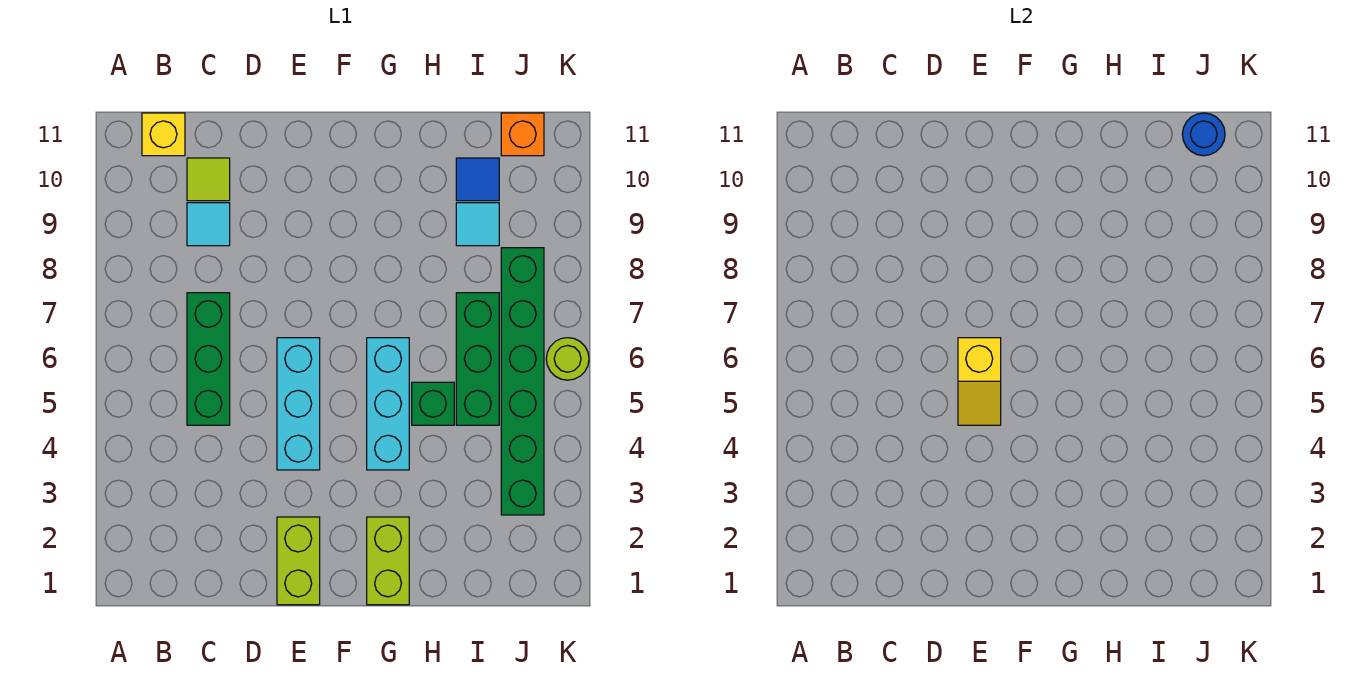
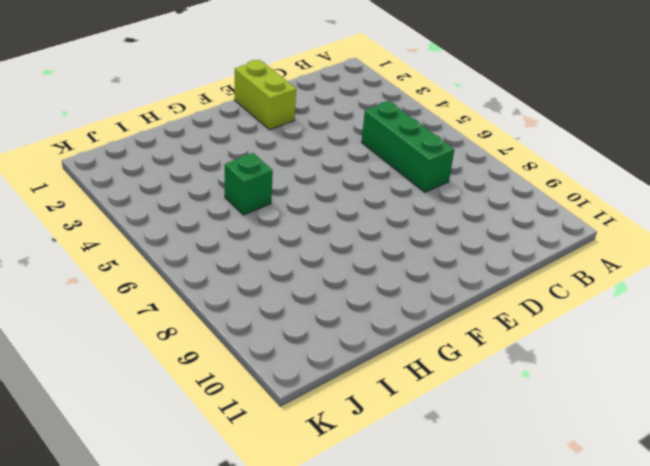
none -> yellow 1x1 brick [142,113,185,156]
none -> cyan 1x1 tile [187,203,230,246]
none -> lime 1x1 tile [187,158,230,201]

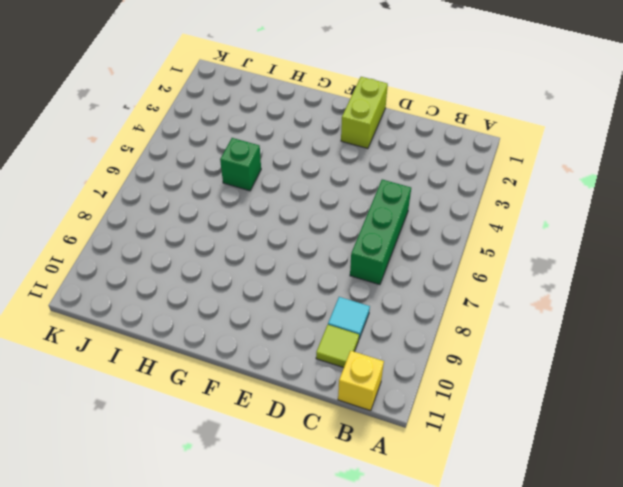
none -> cyan 1x3 brick [277,338,320,470]
none -> lime 1x2 brick [367,517,409,605]
none -> cyan 1x3 brick [367,338,409,470]

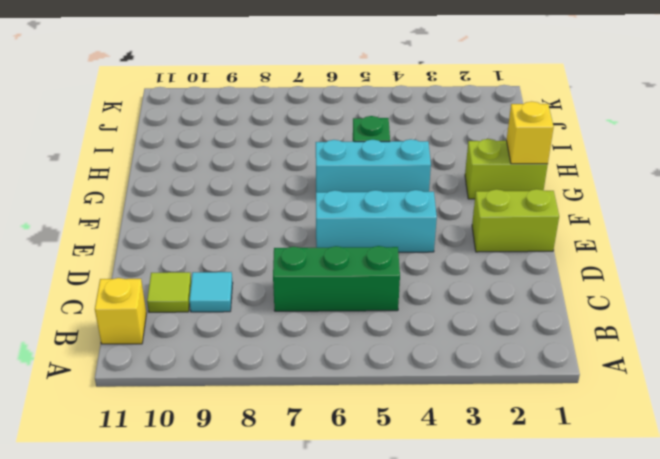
yellow 1x1 brick [506,102,554,164] -> none
none -> green 1x3 brick [456,293,499,425]
none -> cyan 1x1 tile [456,203,499,246]
none -> blue 1x1 tile [456,158,499,201]

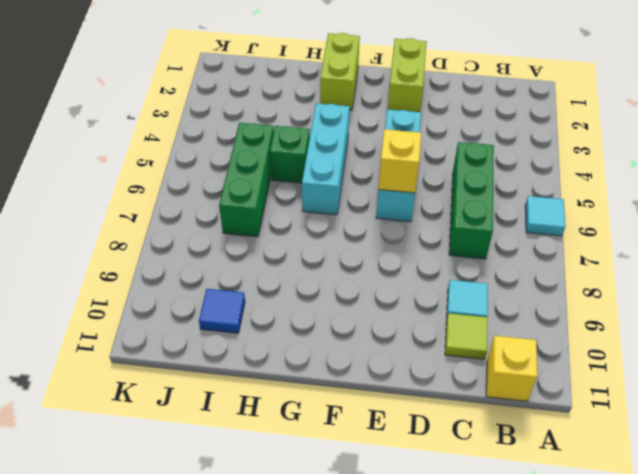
cyan 1x1 tile [525,196,565,236] -> cyan 1x1 tile moved to [456,203,499,246]
none -> green 1x6 brick [501,248,544,515]
none -> orange 1x1 brick [501,113,544,156]
none -> lime 1x1 round brick [546,338,589,380]

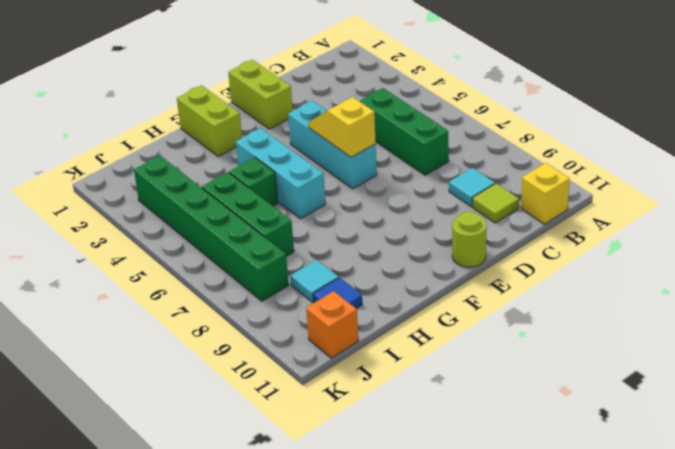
lime 1x1 round brick [452,212,486,267] -> lime 1x1 round brick moved to [546,338,589,380]
none -> blue 1x1 round brick [1182,113,1225,156]

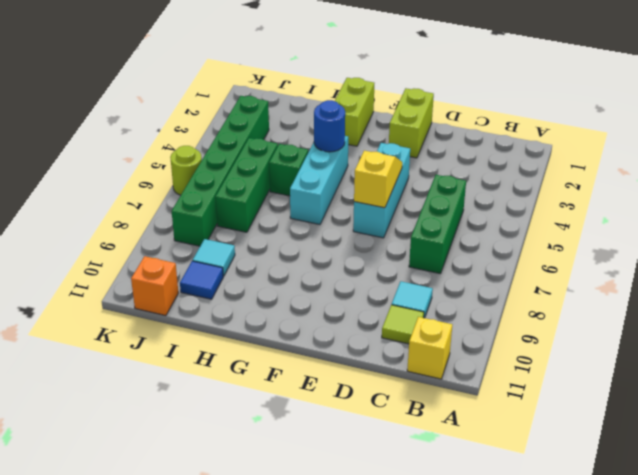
blue 1x1 round brick [314,100,345,152] -> blue 1x1 round brick moved to [1182,113,1225,156]

